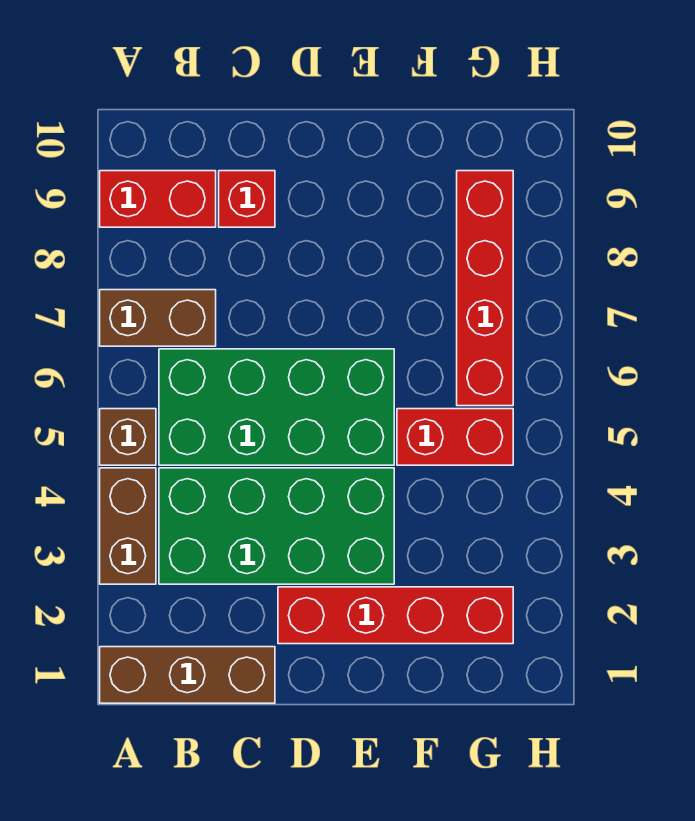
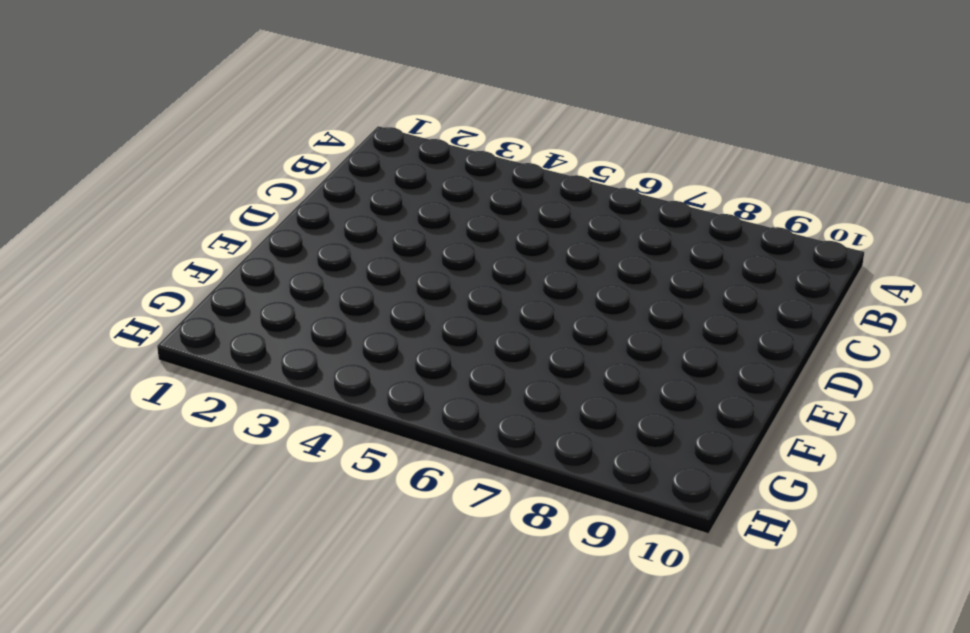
none -> brown 1x3 brick [100,647,275,703]
none -> brown 1x2 brick [100,468,156,584]

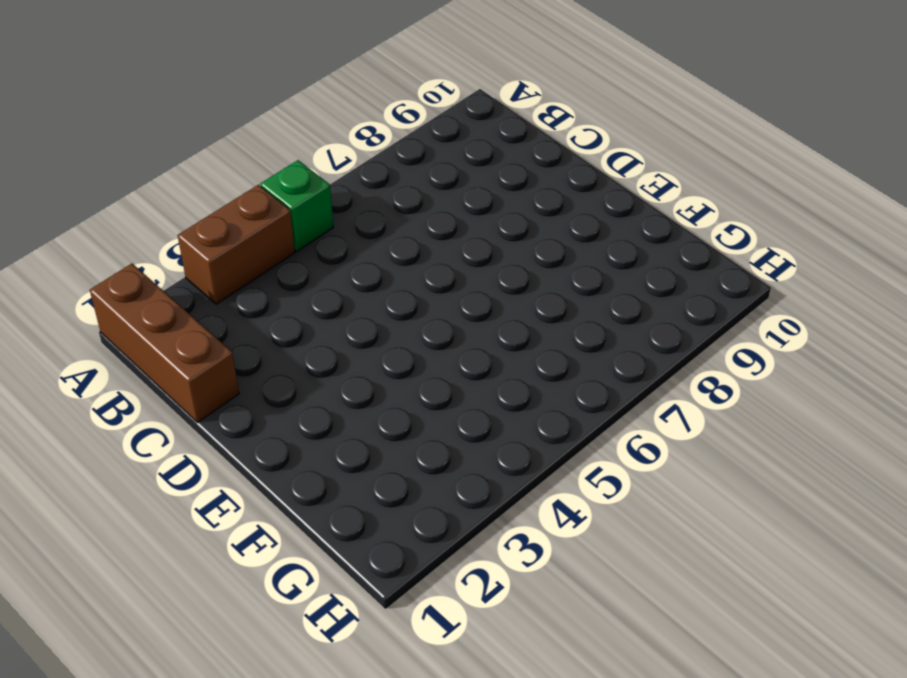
green 1x1 brick [260,160,333,251] -> brown 1x1 brick [100,409,156,465]
none -> brown 1x2 brick [100,290,216,346]
none -> red 1x2 brick [100,171,216,227]

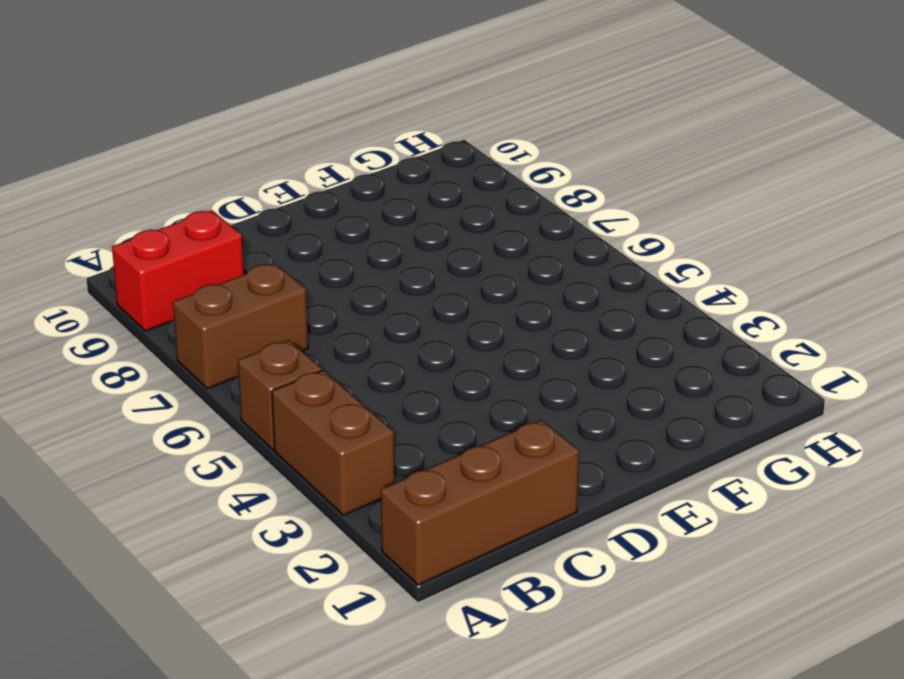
none -> green 2x4 brick [159,468,394,584]
none -> green 2x4 brick [159,349,394,465]

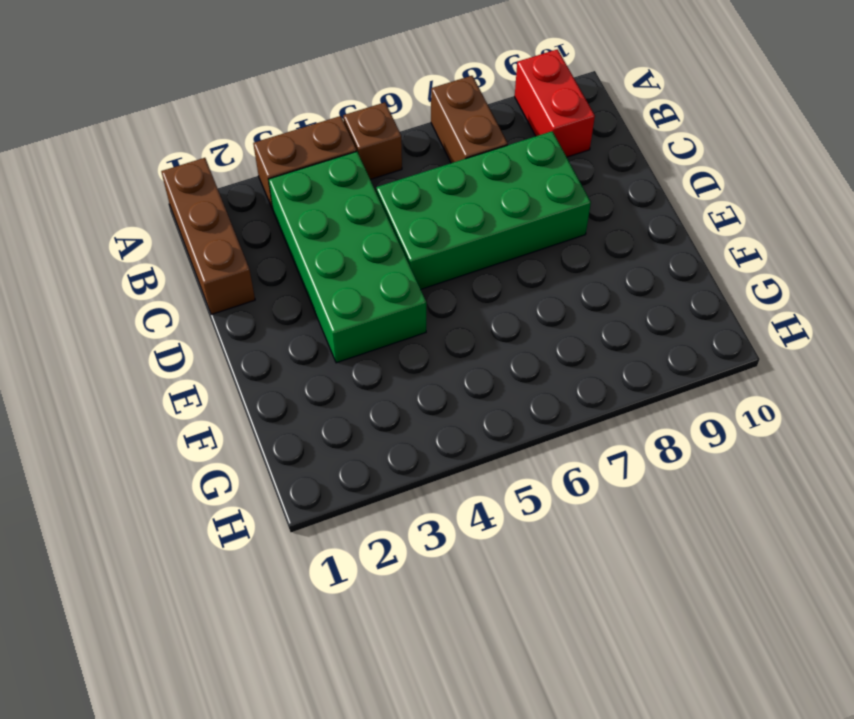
green 2x4 brick [376,131,591,289] -> green 2x4 brick turned to [159,349,394,465]
none -> red 1x1 brick [219,171,275,227]
none -> red 1x4 brick [278,587,513,644]

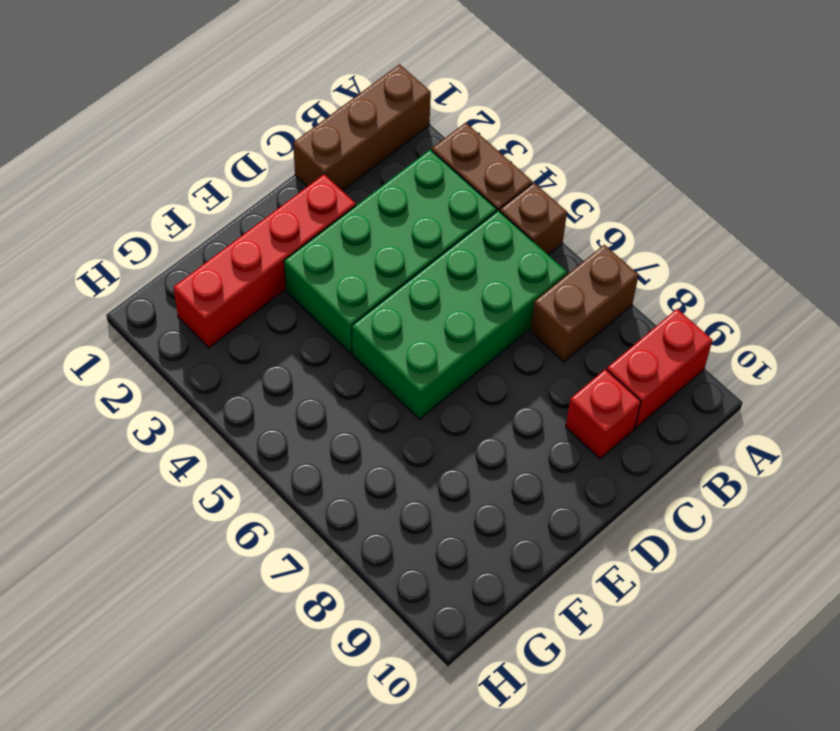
none -> red 1x2 brick [397,409,513,465]
none -> red 1x4 brick [457,171,513,406]

